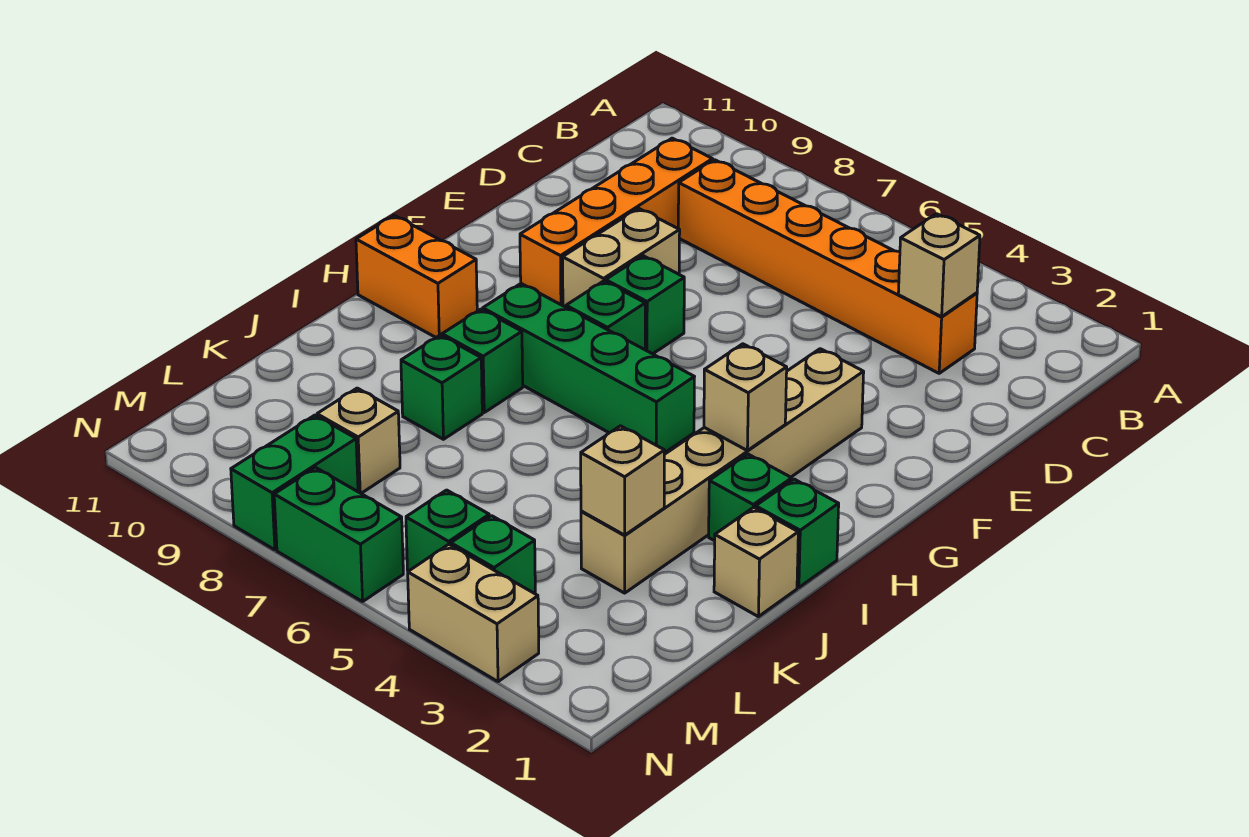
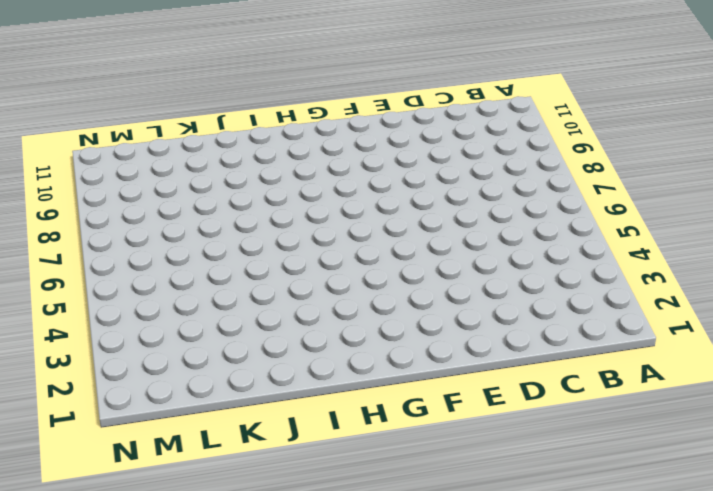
none -> orange 1x6 brick [678,160,977,373]
none -> orange 1x4 brick [520,138,713,306]
none -> tan 1x2 brick [563,208,680,307]

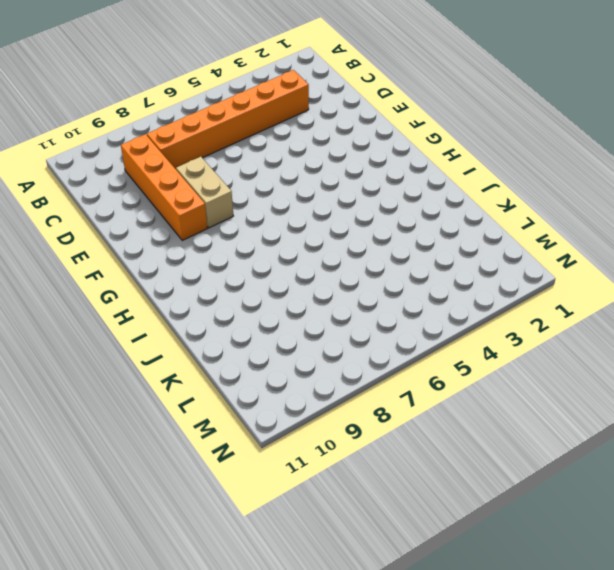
none -> tan 1x6 brick [581,349,864,593]
none -> green 1x1 brick [606,256,684,354]
none -> green 1x1 brick [566,281,645,350]

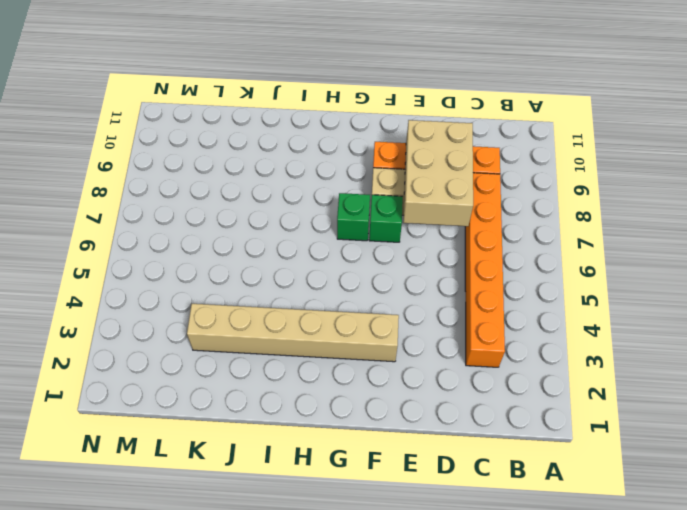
tan 2x3 brick [403,120,473,226] -> none
none -> green 1x4 brick [483,284,694,453]
none -> orange 1x2 brick [356,215,477,337]
none -> green 1x1 brick [756,479,839,588]

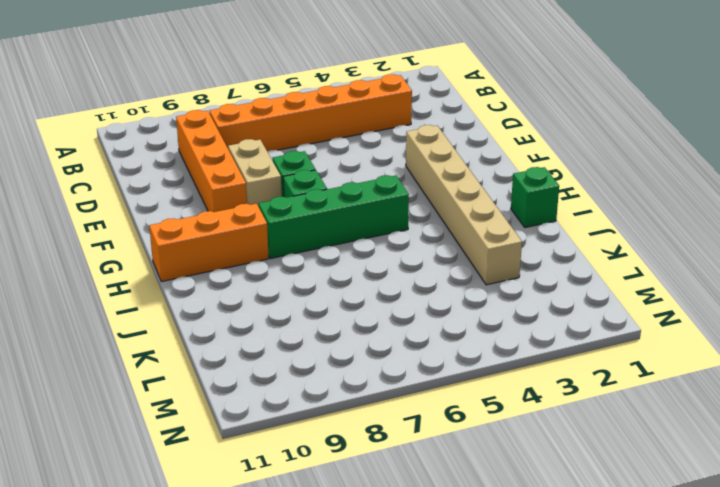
orange 1x3 brick [149,204,269,282] -> orange 1x2 brick [356,215,477,337]
none -> green 1x1 brick [709,454,792,541]
none -> green 1x1 brick [442,309,523,412]
none -> tan 1x1 brick [714,507,798,617]

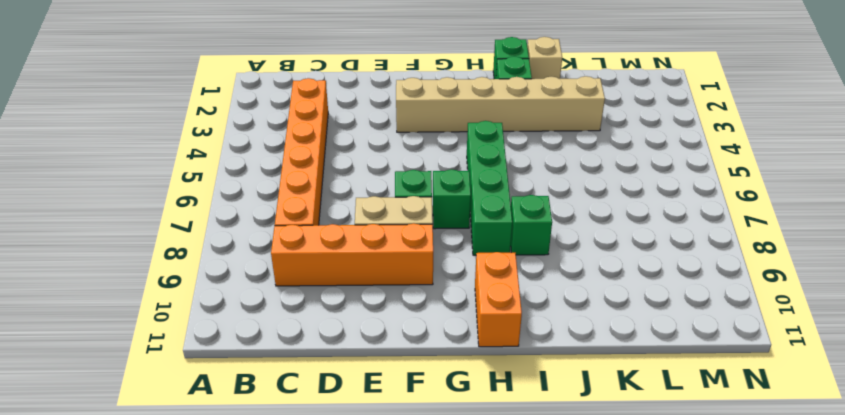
none -> green 1x1 brick [401,335,482,439]
none -> tan 1x1 brick [317,388,400,493]
none -> green 1x1 brick [451,516,535,594]

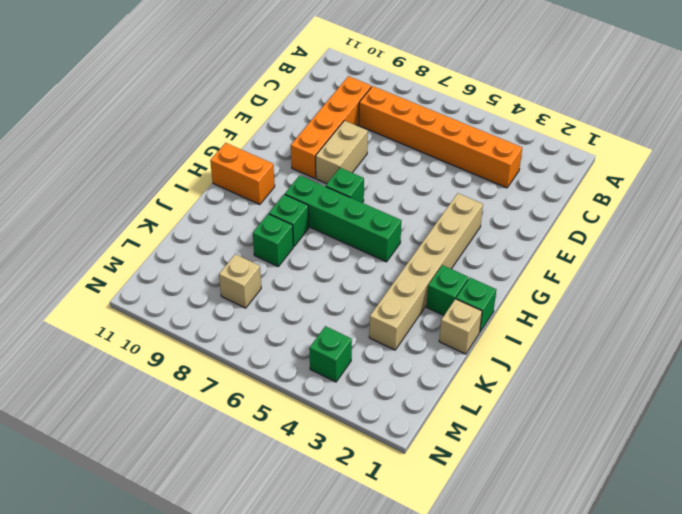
none -> green 1x1 brick [606,256,684,354]
none -> green 1x1 brick [406,490,489,571]
none -> green 1x2 brick [231,415,358,550]

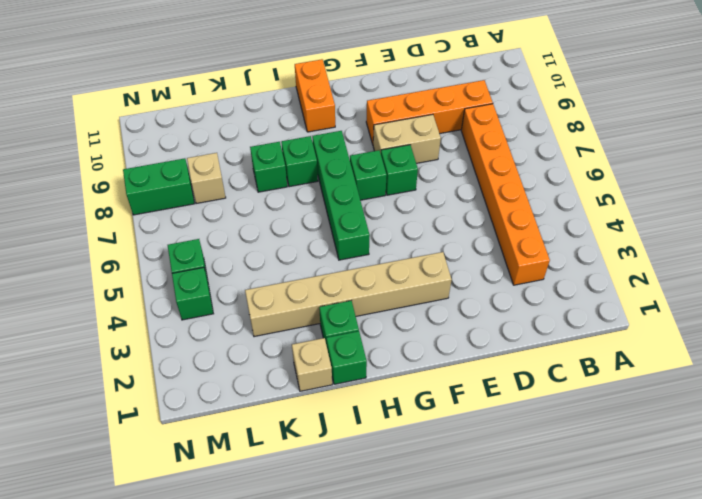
none -> tan 1x2 brick [408,544,539,682]
none -> green 1x2 brick [274,468,403,602]
none -> tan 1x1 brick [898,214,980,317]

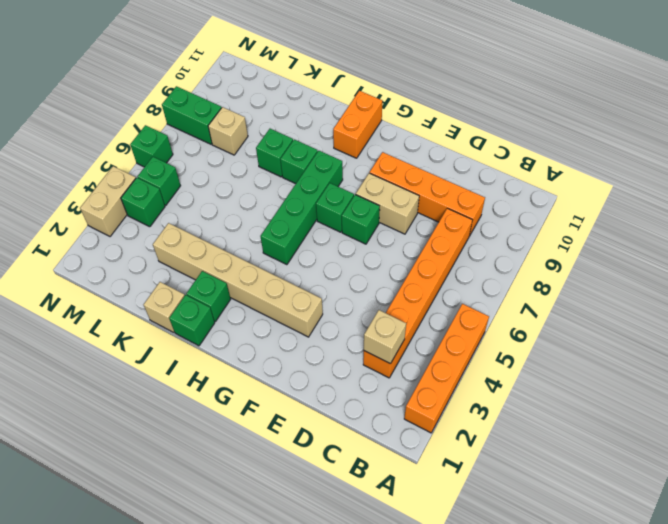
orange 1x4 brick [404,304,489,433] -> none
green 1x1 brick [130,125,173,167] -> green 1x2 brick [274,468,403,602]
none -> tan 1x1 brick [704,344,787,450]
none -> tan 1x1 brick [581,426,665,535]

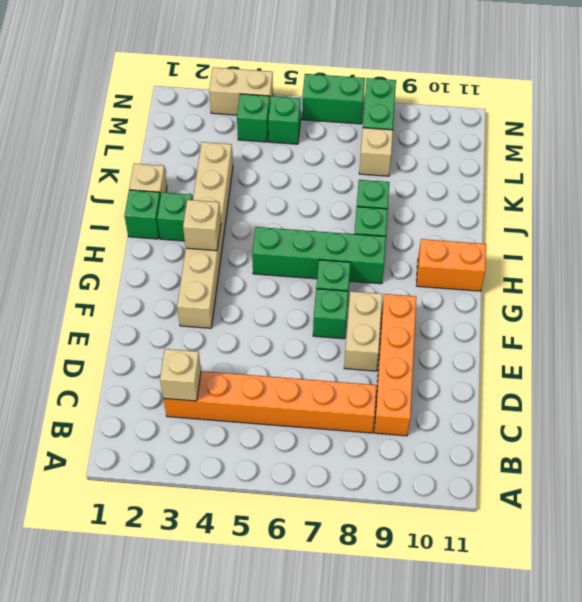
none -> tan 1x1 brick [581,426,665,535]

